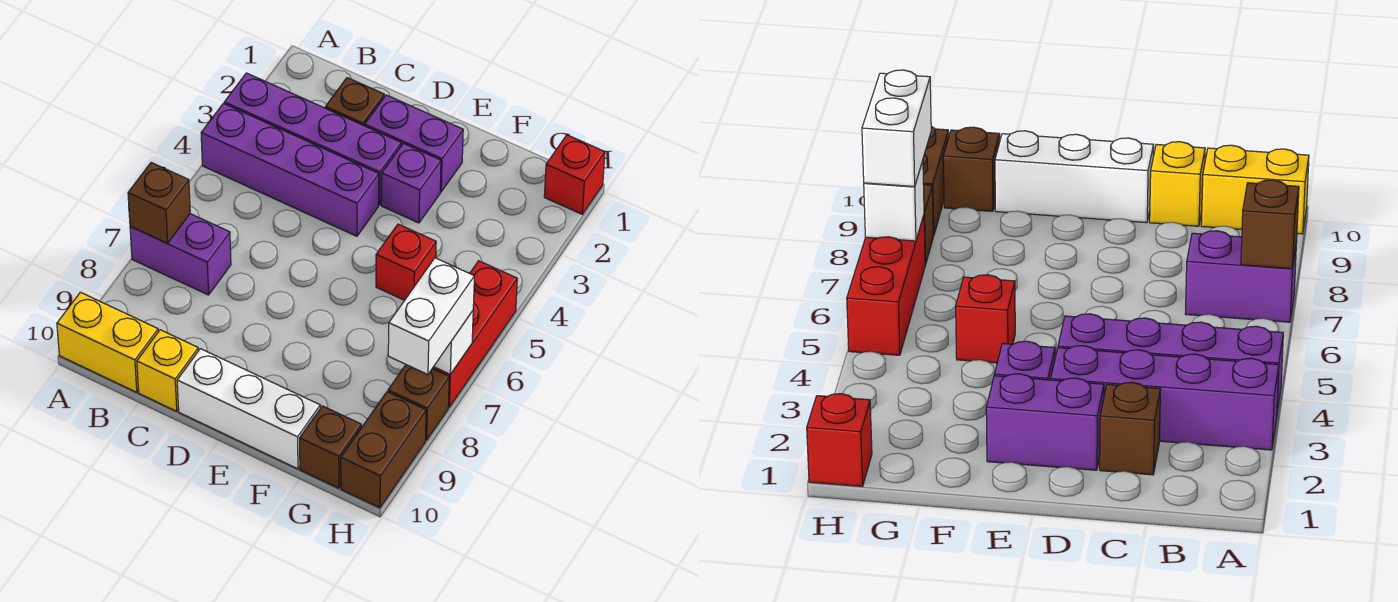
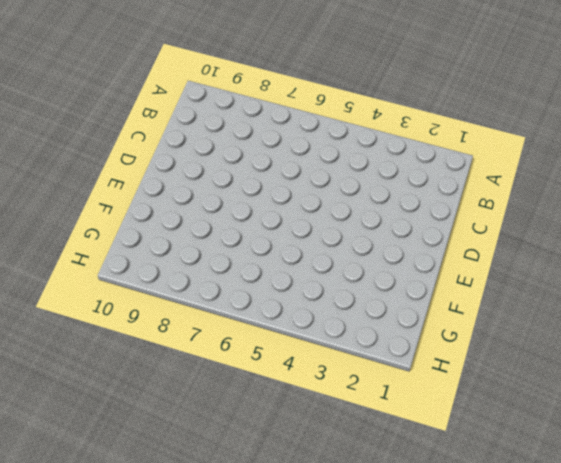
none -> purple 1x4 brick [224,73,401,205]
none -> purple 1x4 brick [201,103,379,236]
none -> purple 1x2 brick [130,214,231,295]

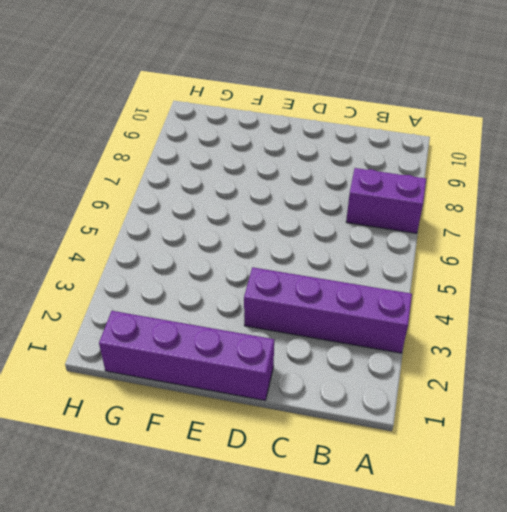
purple 1x4 brick [99,311,274,400] -> purple 1x4 brick moved to [201,103,379,236]
none -> yellow 1x2 brick [57,292,158,392]
none -> brown 1x1 brick [325,78,384,126]
none -> yellow 1x1 brick [137,330,198,411]

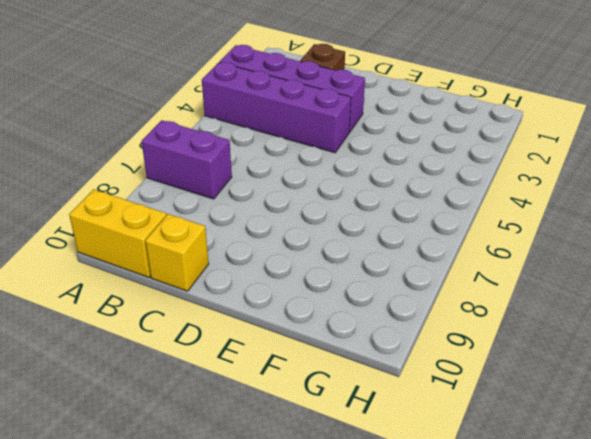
none -> purple 1x2 brick [365,95,463,192]
none -> white 1x3 brick [177,349,320,469]
none -> purple 1x1 brick [381,143,441,223]

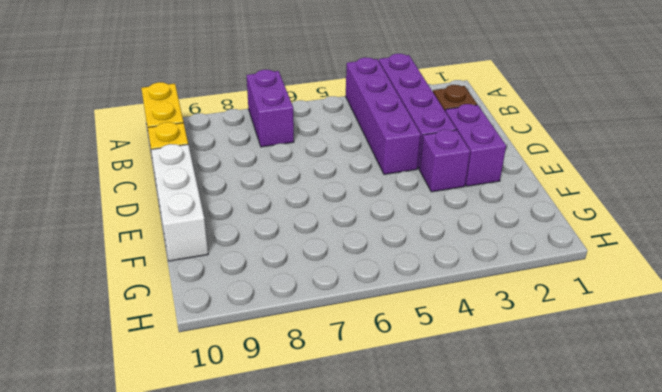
none -> red 1x1 brick [376,224,436,300]
none -> brown 1x1 brick [300,406,361,488]
none -> red 1x1 brick [544,135,605,214]

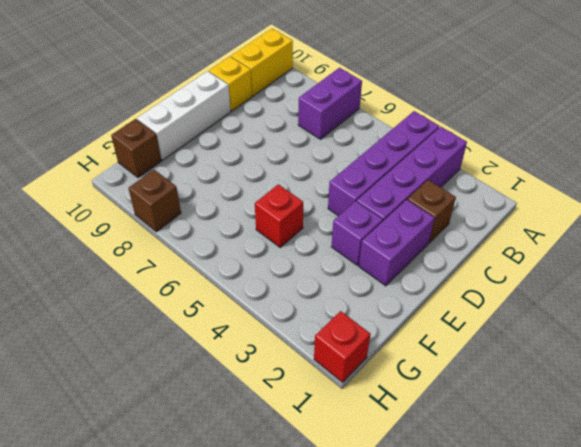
none -> red 1x3 brick [432,261,517,407]
none -> brown 1x2 brick [341,392,426,508]
none -> brown 1x1 brick [128,163,190,243]

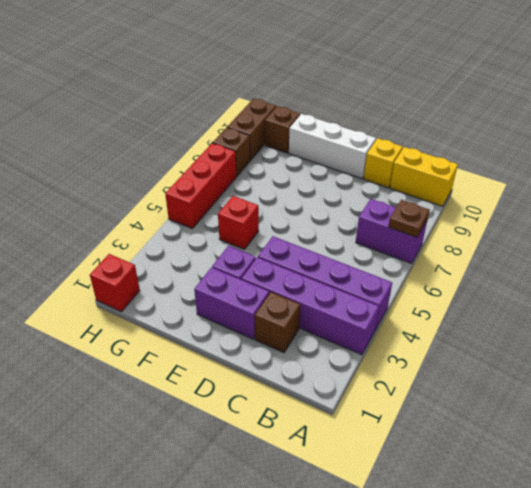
brown 1x1 plate [388,200,430,237] -> brown 1x1 brick [128,163,190,243]
none -> white 1x1 brick [434,311,473,374]
none -> white 1x2 brick [388,258,474,374]

